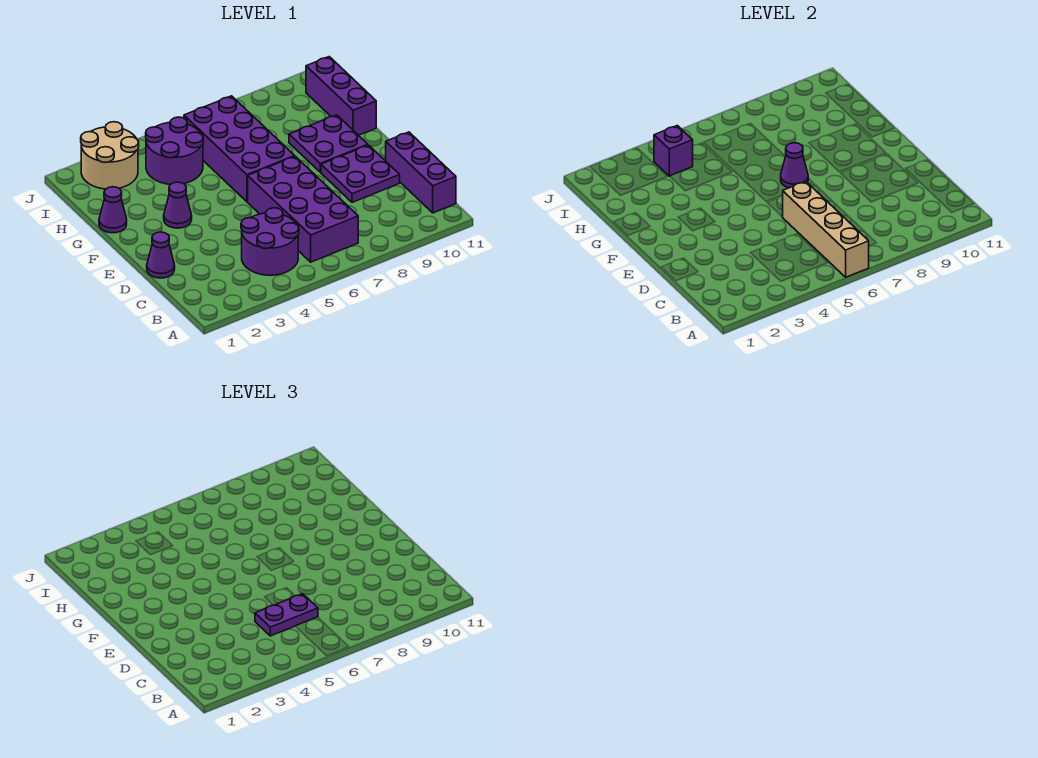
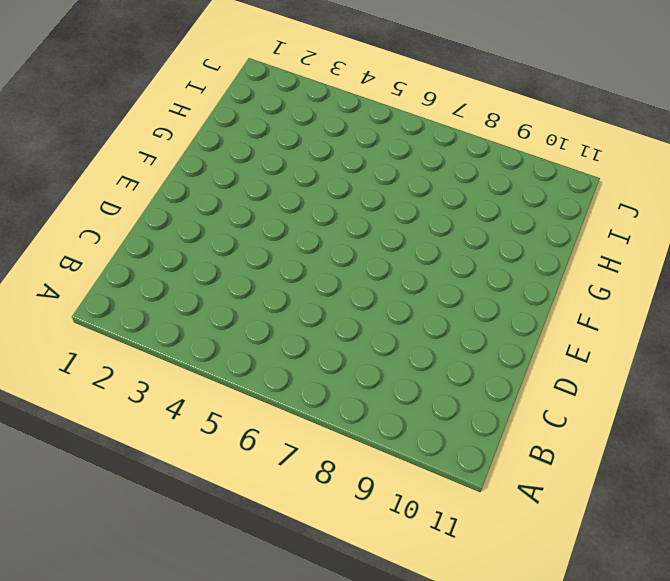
none -> purple 2x2 round brick [241,208,299,275]
none -> purple 2x4 brick [248,156,358,262]
none -> purple 1x3 brick [386,132,456,213]

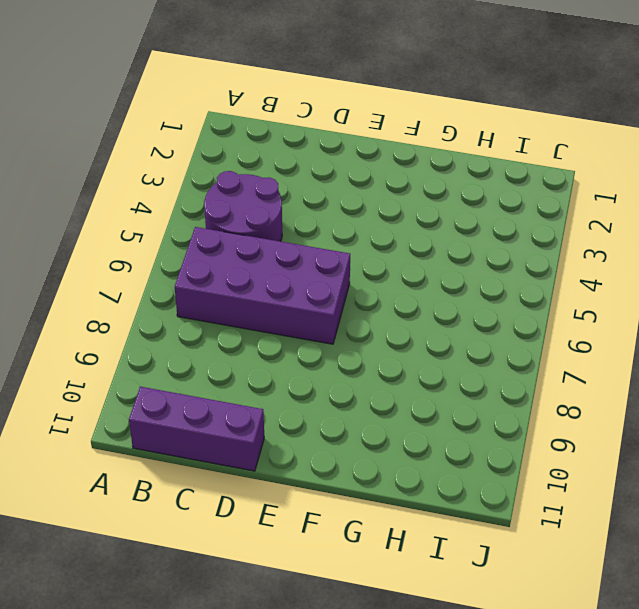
none -> purple 1x1 cone [147,232,175,278]
none -> purple 2x2 plate [321,145,400,202]
none -> purple 1x1 cone [164,182,192,228]

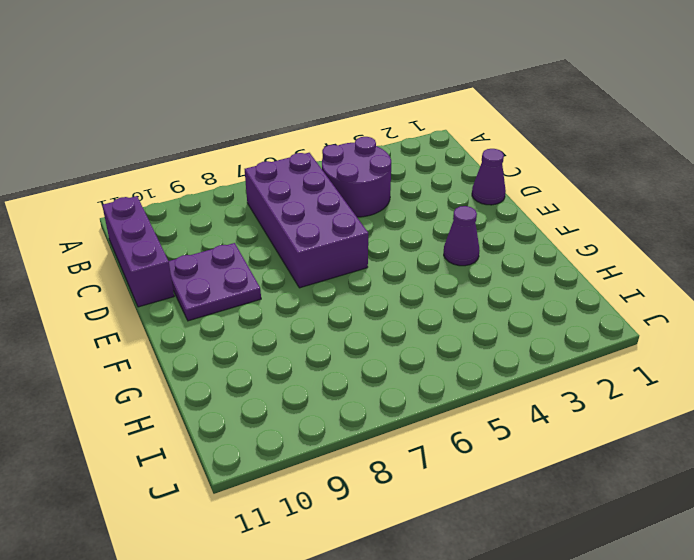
none -> purple 2x4 brick [184,96,295,202]
none -> purple 2x2 plate [289,115,368,172]
none -> purple 1x1 cone [99,187,127,233]

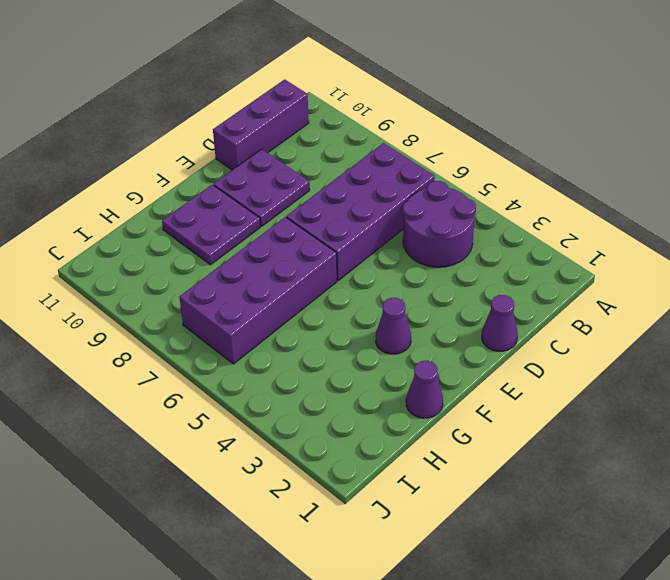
none -> purple 1x3 brick [306,57,376,135]
none -> purple 2x2 round brick [146,117,203,184]
none -> tan 2x2 round brick [81,122,139,189]

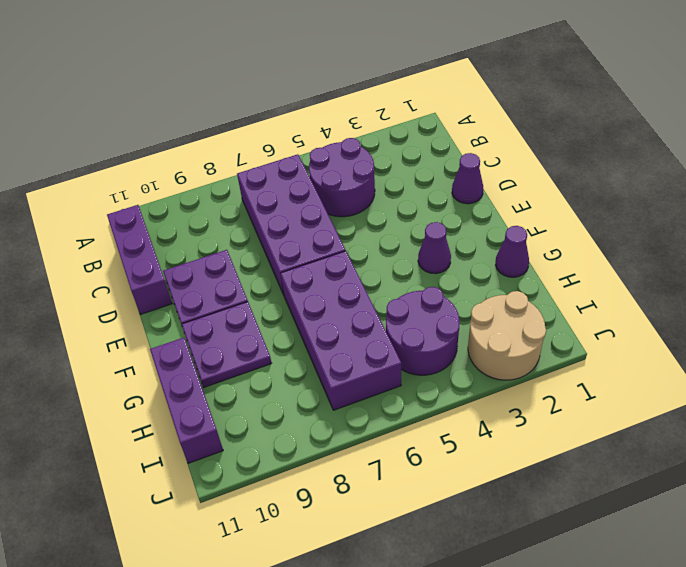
none -> tan 1x4 brick [783,181,869,277]
none -> purple 1x1 cone [781,143,808,188]
none -> purple 1x1 brick [654,126,693,176]

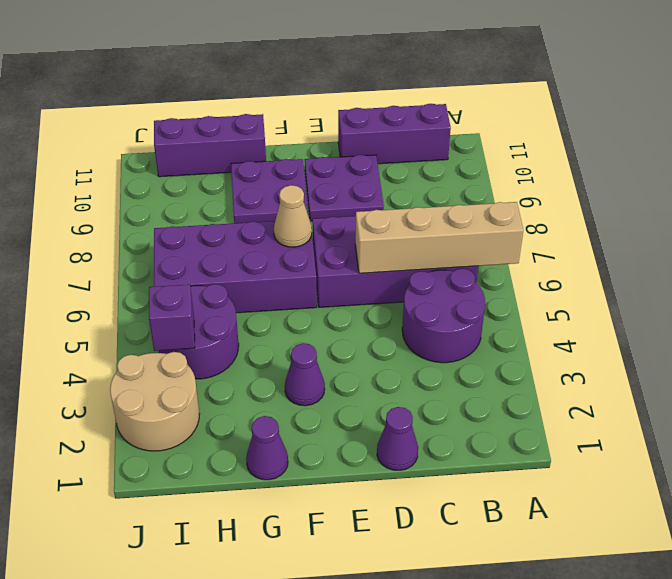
tan 1x1 cone [274,185,312,247] -> purple 1x1 cone [781,143,808,188]
none -> purple 1x2 plate [255,594,318,636]

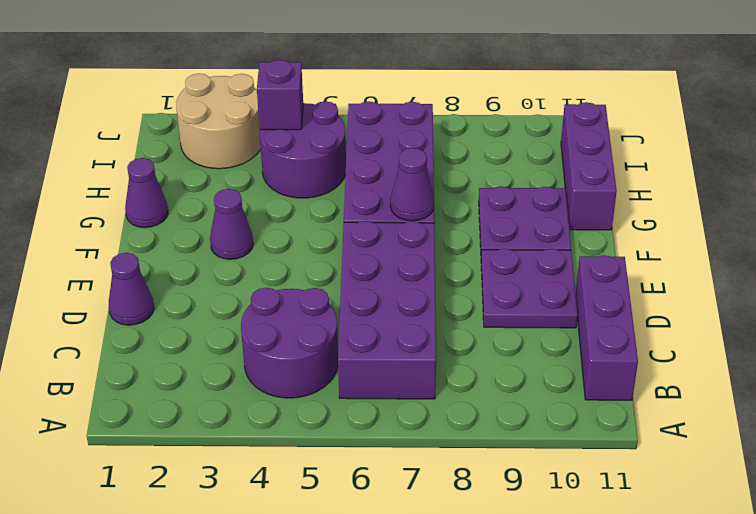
none -> tan 1x4 brick [783,181,869,277]
none -> purple 1x2 plate [255,594,318,636]

